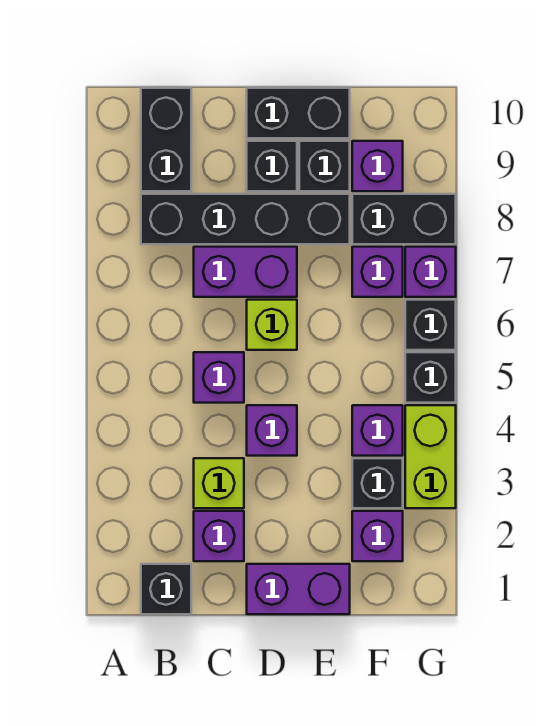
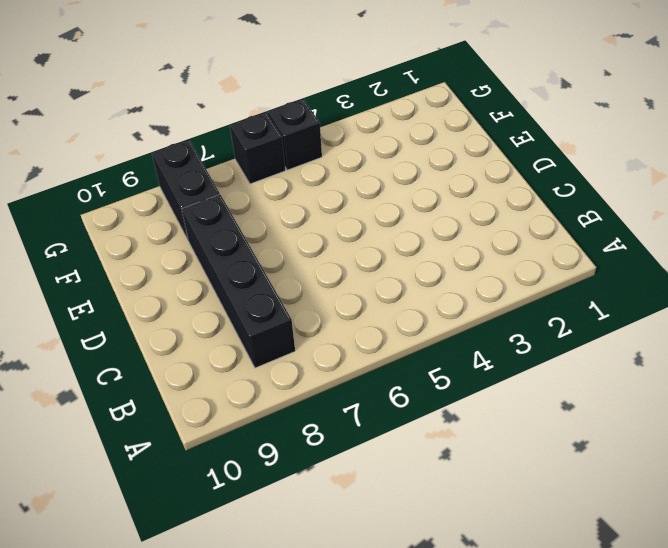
none -> black 1x1 brick [141,564,191,614]
none -> black 1x2 brick [141,88,191,191]
none -> purple 1x1 brick [194,511,244,561]

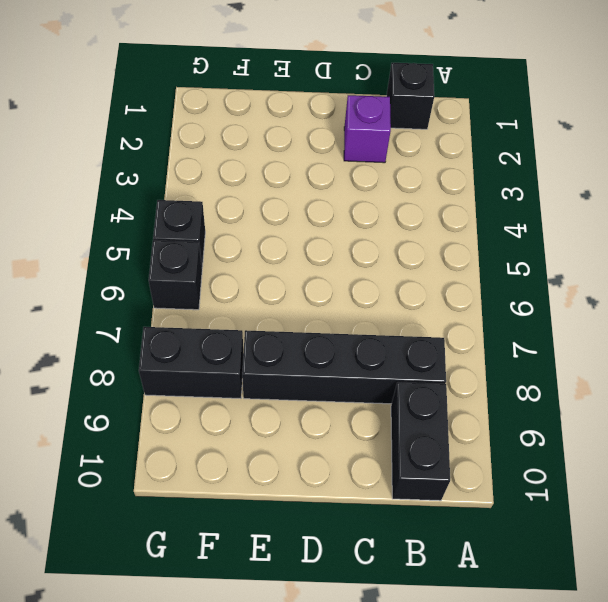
none -> lime 1x1 brick [194,458,244,508]
none -> purple 1x1 brick [194,352,244,403]
none -> purple 1x2 brick [194,247,297,297]

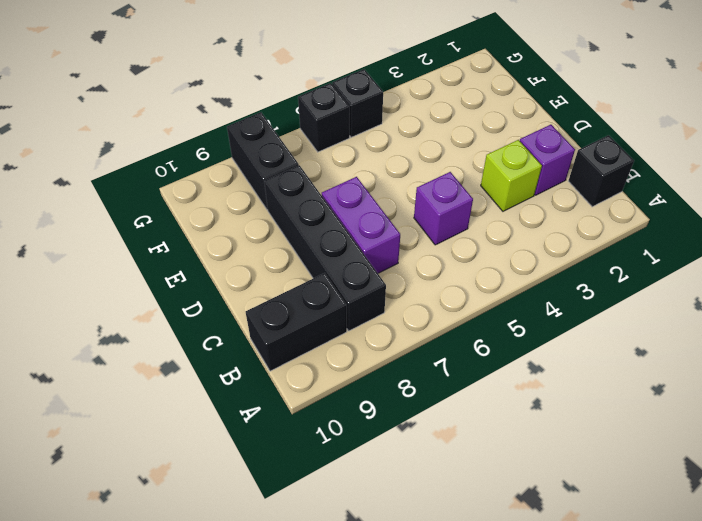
none -> purple 1x2 brick [247,564,350,614]
none -> purple 1x1 brick [247,405,297,456]
none -> lime 1x1 brick [247,300,297,350]

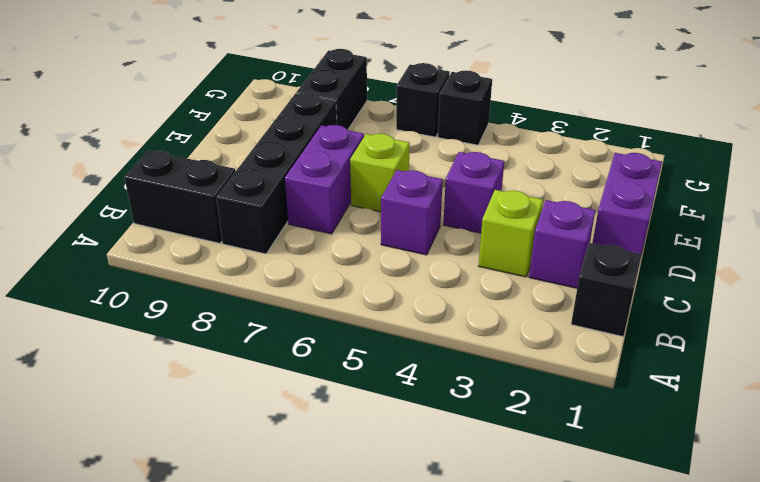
none -> black 1x1 brick [247,141,297,191]
none -> black 1x2 brick [247,88,350,138]
none -> black 1x1 brick [299,141,350,191]

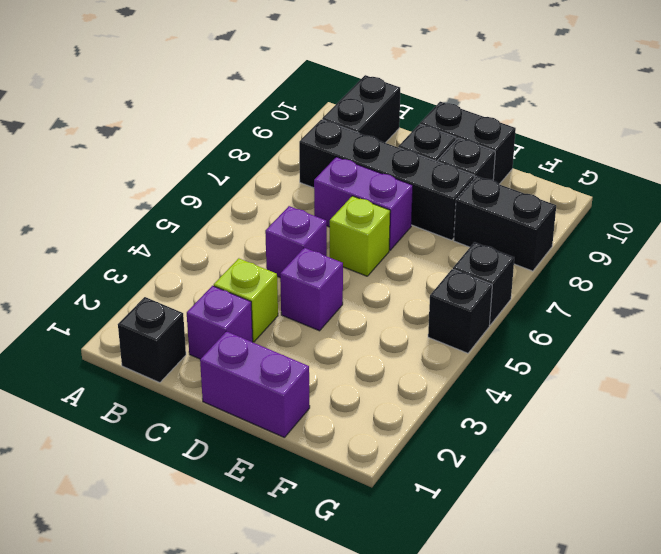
none -> purple 1x1 brick [352,511,403,561]
none -> black 1x1 brick [352,458,403,508]
none -> purple 1x1 brick [352,405,403,456]

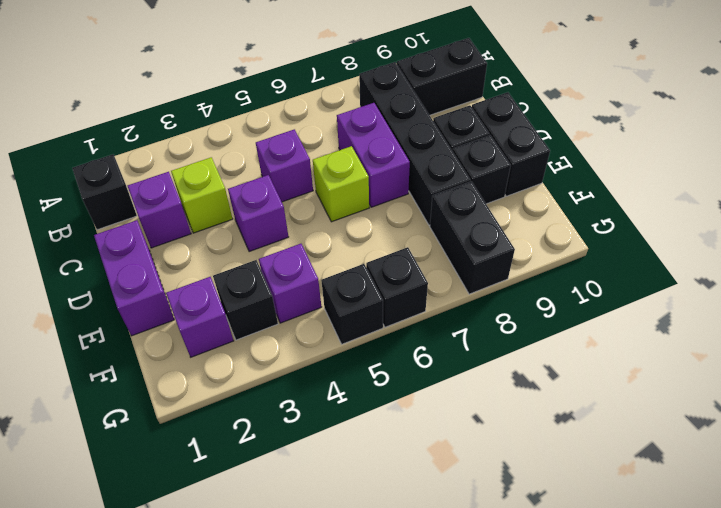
none -> purple 1x1 brick [352,247,403,297]
none -> purple 1x1 brick [352,141,403,191]
none -> lime 1x2 brick [405,405,456,508]

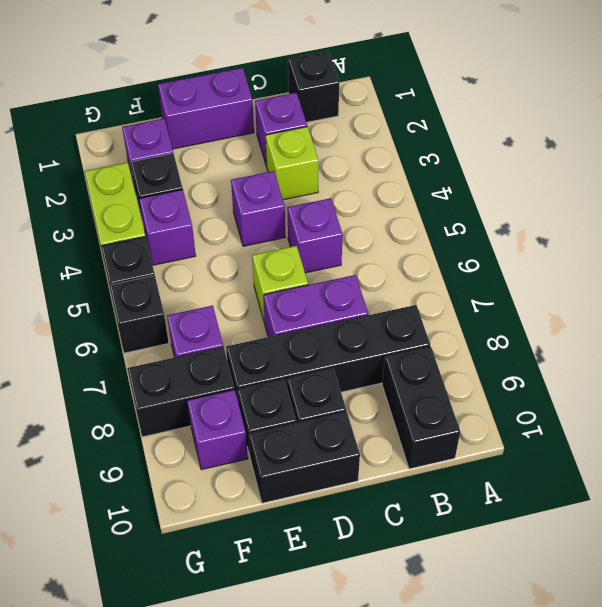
none -> purple 1x1 brick [405,247,456,297]

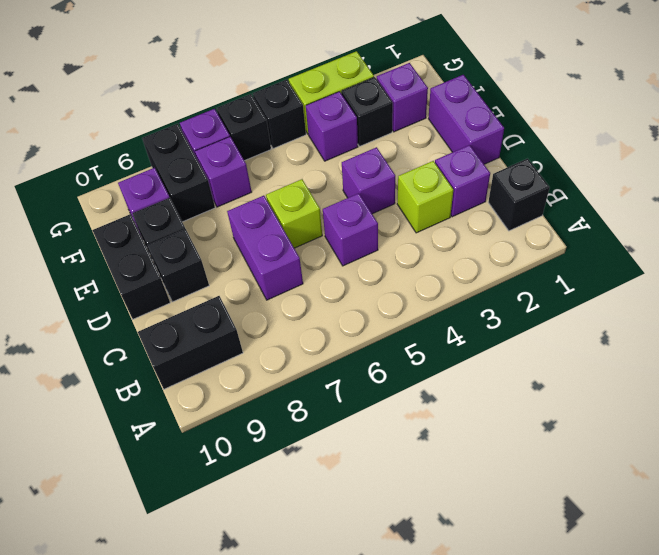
none -> black 1x4 brick [141,194,350,244]

